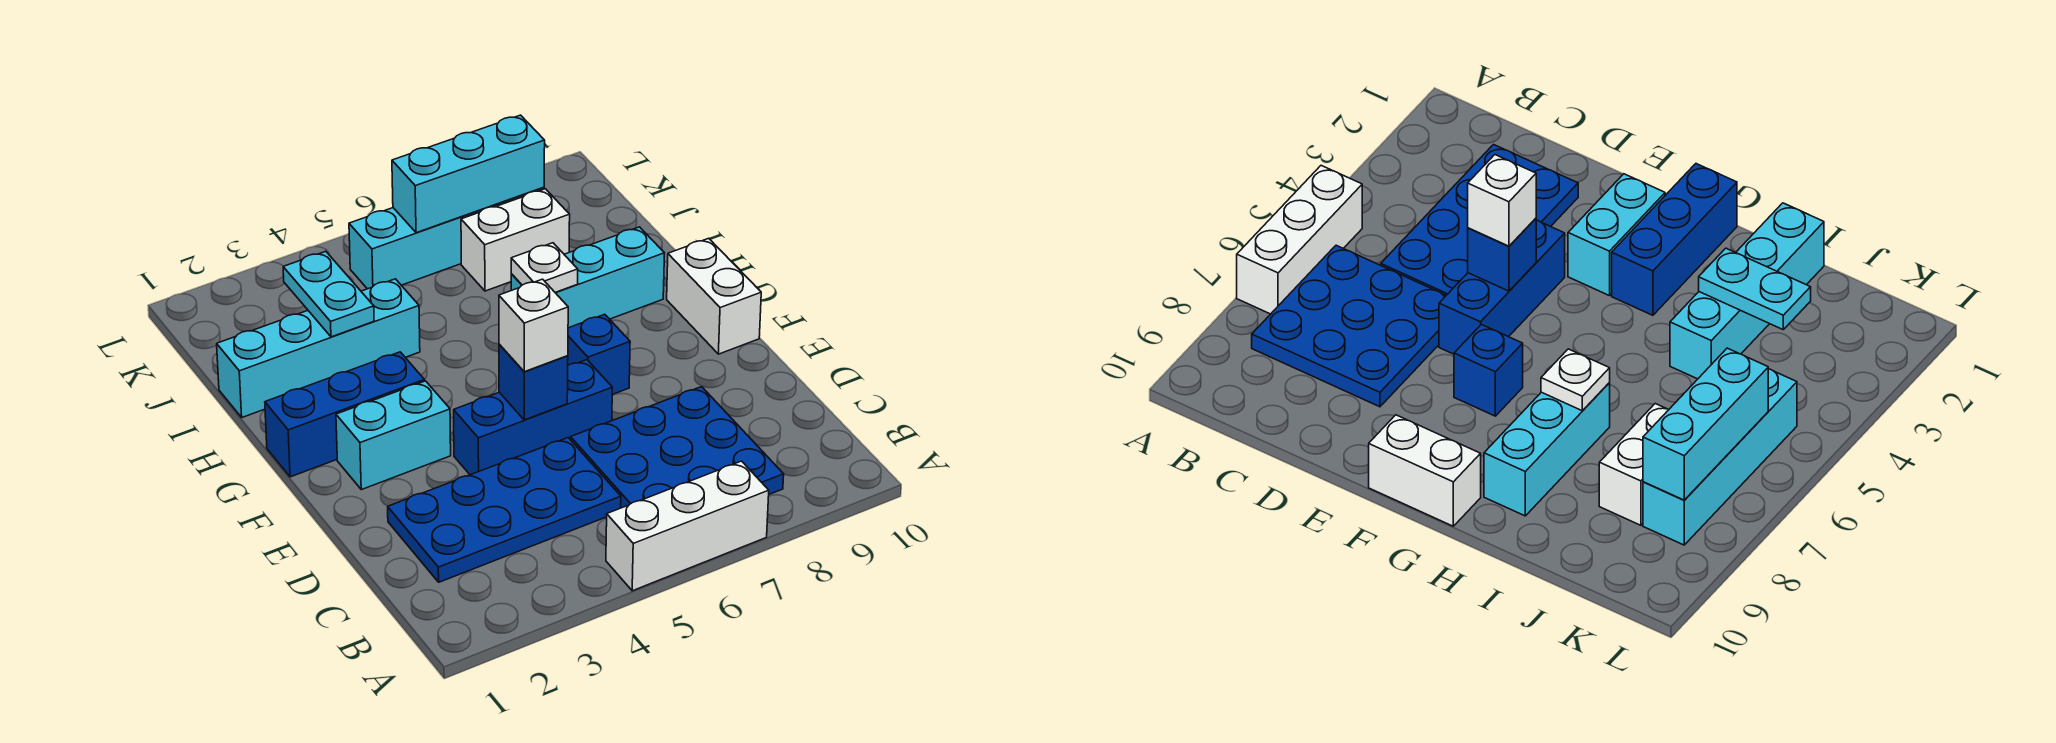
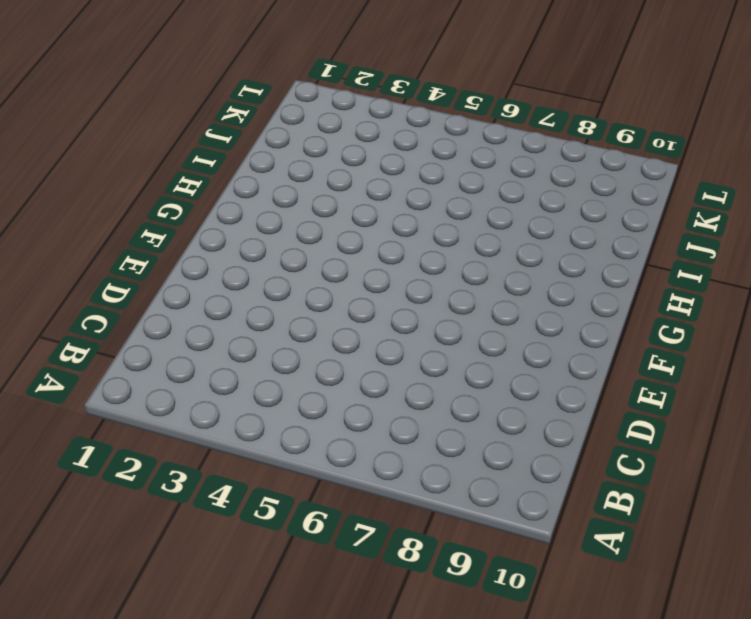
none -> white 1x3 brick [606,461,769,591]
none -> blue 3x3 plate [571,387,784,508]
none -> blue 2x4 plate [388,438,621,582]

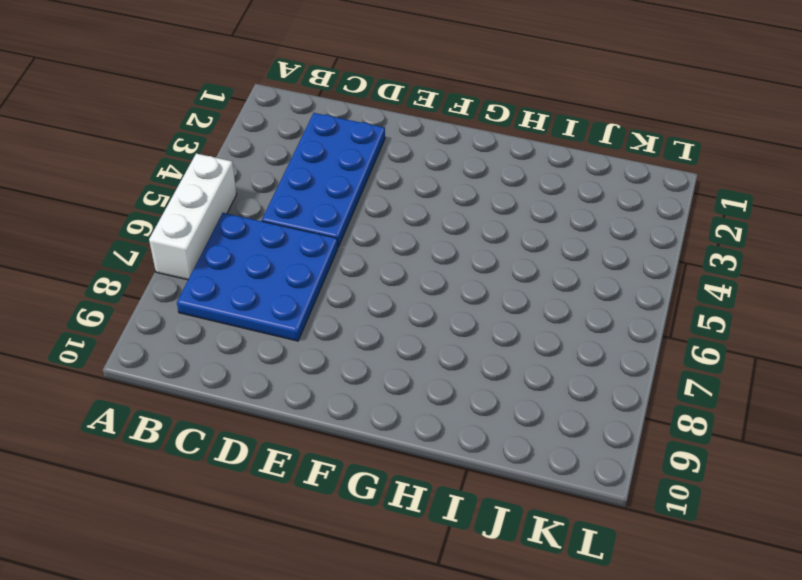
none -> blue 1x3 brick [454,360,612,475]
none -> cyan 1x2 brick [336,381,451,490]
none -> blue 1x1 brick [568,314,630,395]

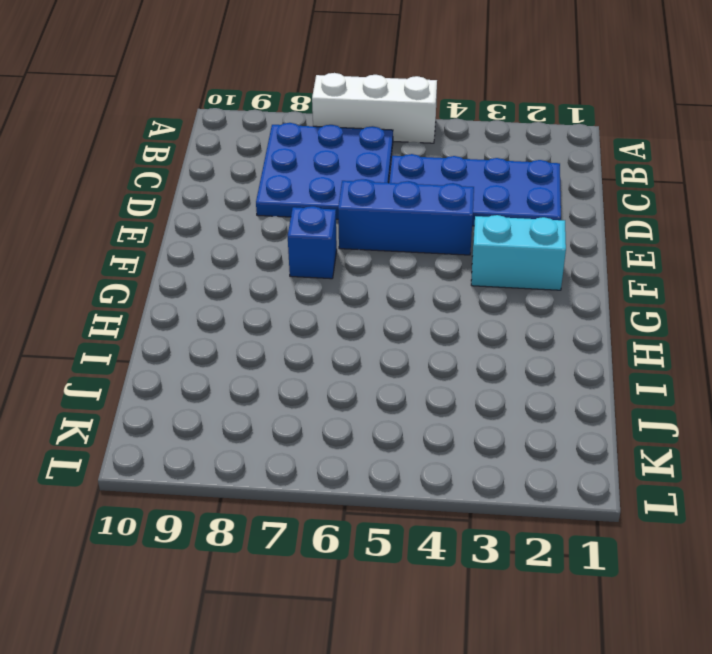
none -> white 1x2 brick [667,238,761,354]
none -> blue 1x3 brick [265,352,424,477]
none -> cyan 1x3 brick [511,227,665,328]

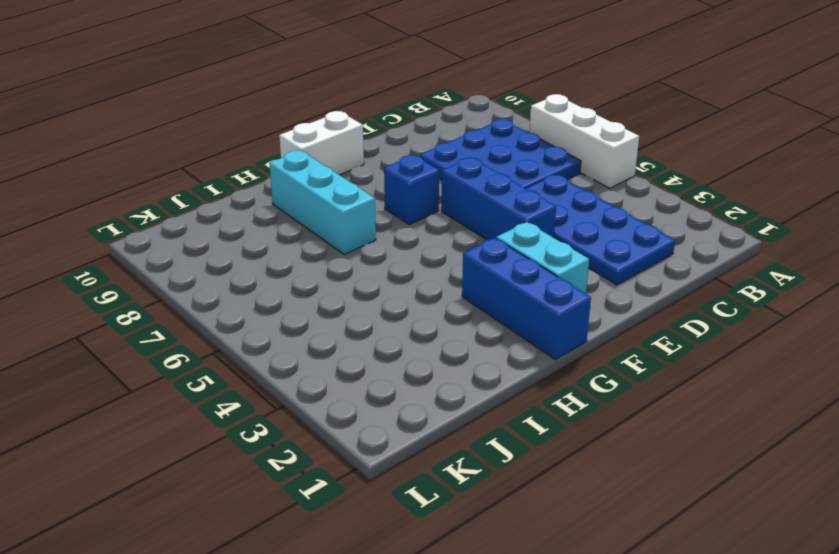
none -> cyan 1x4 brick [217,279,420,417]
none -> white 1x2 brick [461,189,570,291]
none -> cyan 1x4 brick [349,187,544,289]

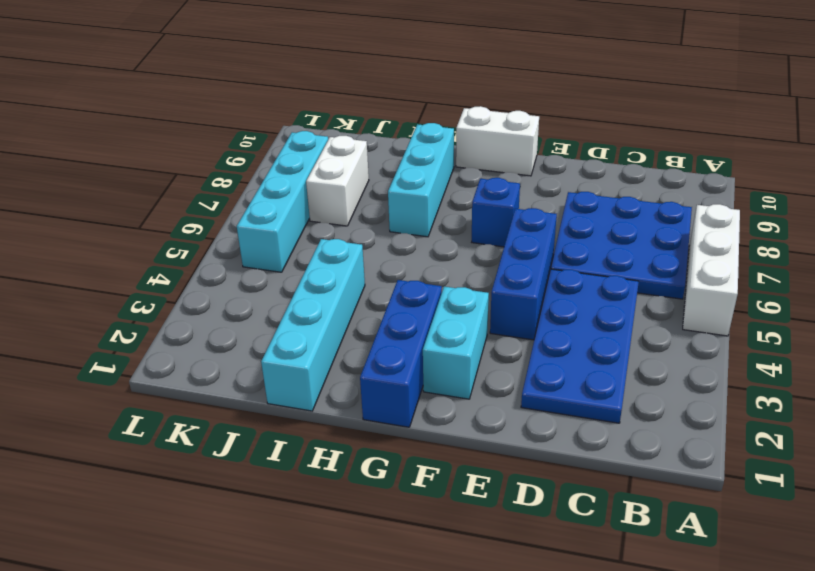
none -> blue 1x1 brick [499,344,568,420]
none -> white 1x1 plate [511,243,578,293]
none -> cyan 1x2 plate [283,251,374,337]

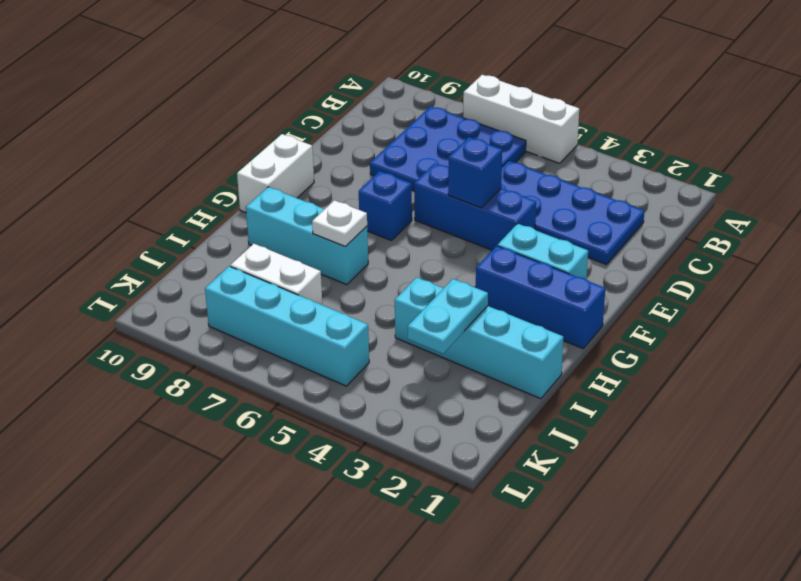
none -> cyan 1x3 brick [392,115,545,233]
none -> white 1x1 brick [499,279,568,372]

